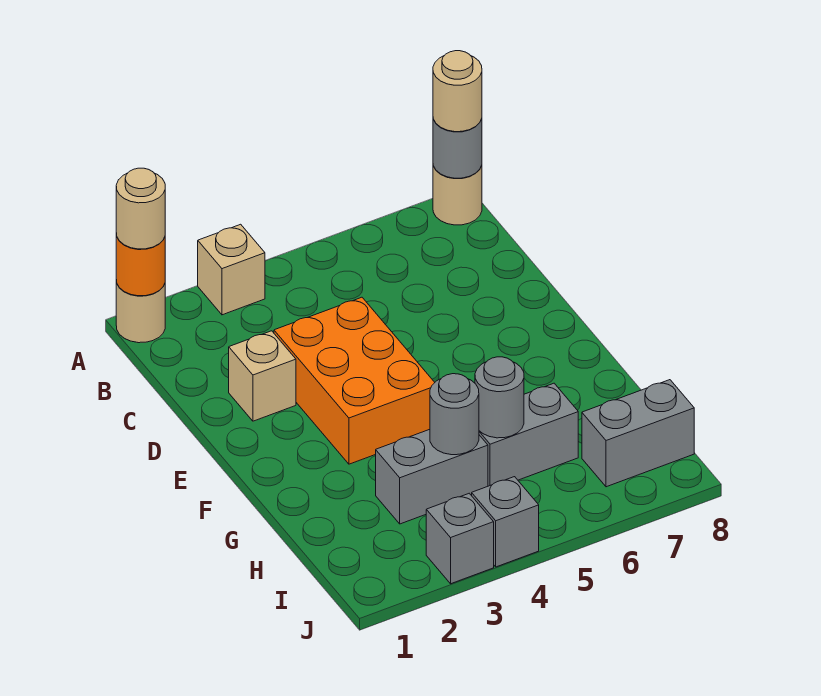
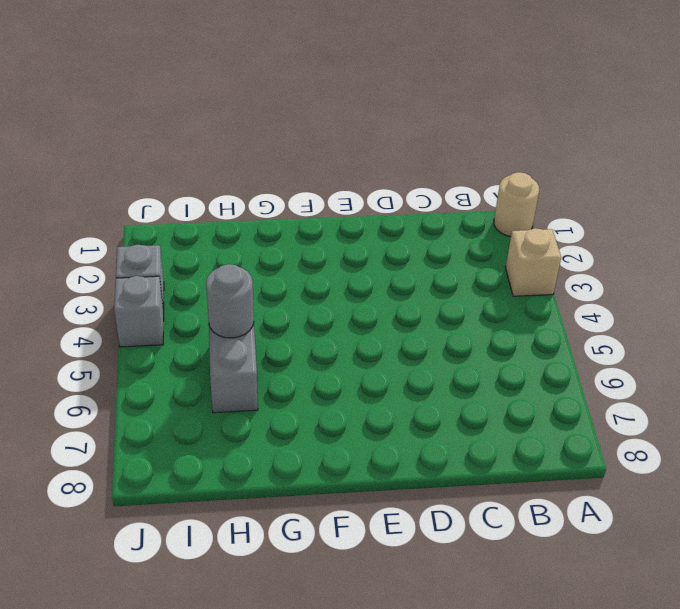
none -> tan 1x1 round brick [433,165,482,225]
none -> tan 1x1 brick [229,331,296,421]
none -> orange 2x3 brick [274,297,435,464]

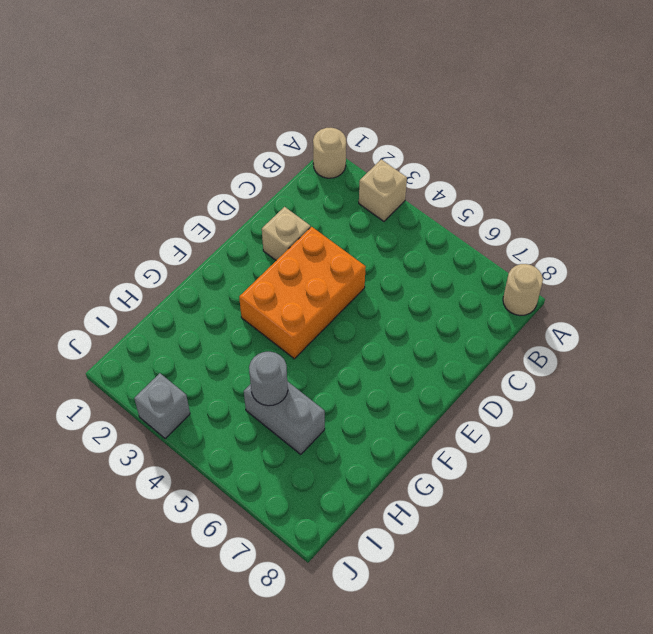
none -> grey 1x2 brick [376,429,488,524]
none -> grey 1x2 brick [582,380,694,487]
none -> grey 1x1 brick [472,477,539,567]

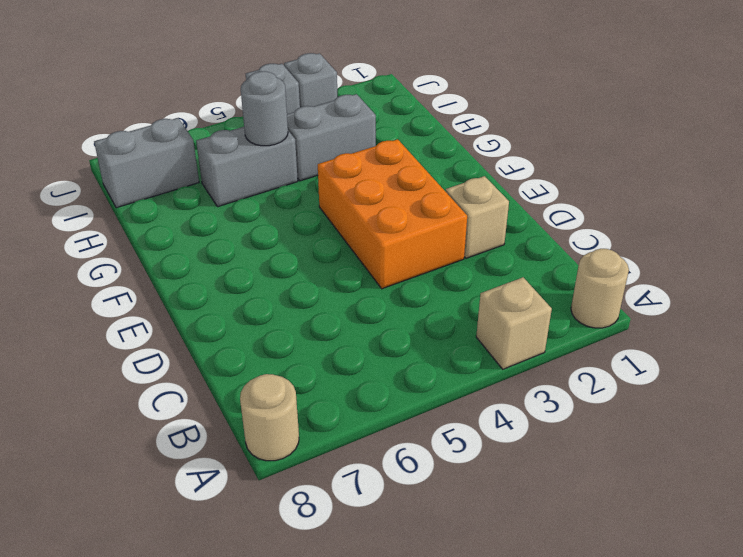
none -> orange 1x1 round brick [116,233,165,296]
none -> grey 1x1 round brick [433,119,482,178]
none -> grey 1x1 round brick [430,374,479,455]

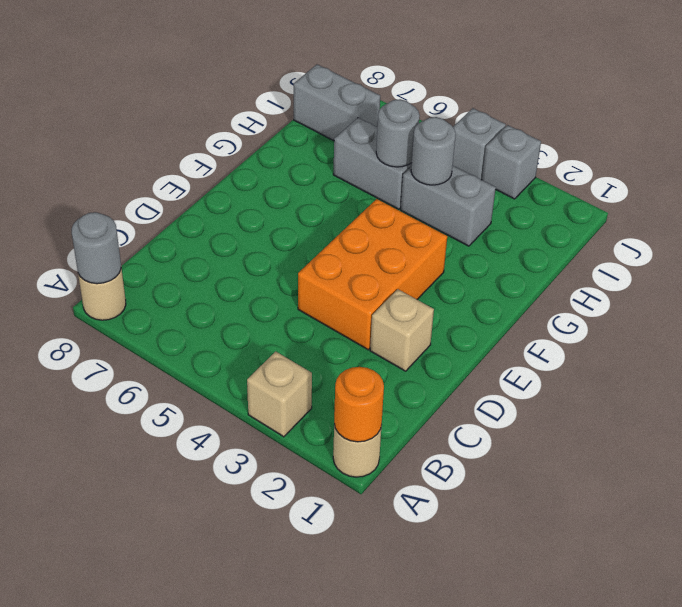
none -> tan 1x1 round brick [116,168,165,249]
none -> tan 1x1 round brick [433,51,482,132]

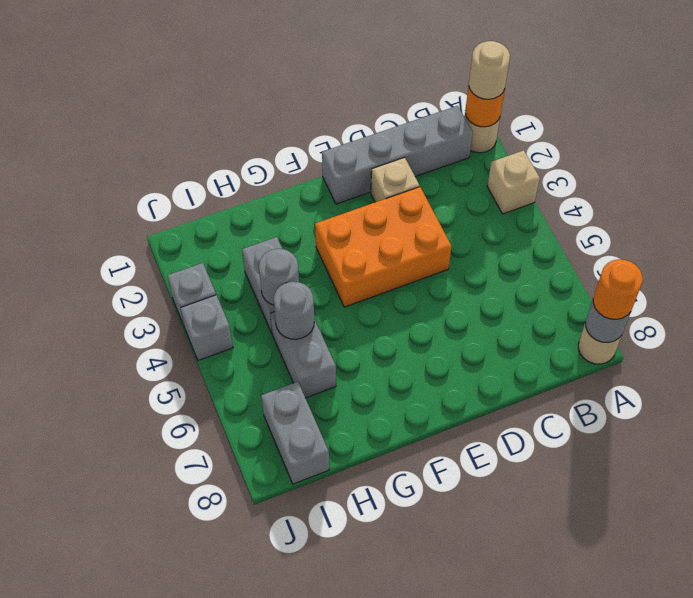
orange 1x1 round brick [593,259,643,319] -> tan 1x1 round brick [433,51,482,132]
grey 1x4 brick [322,106,473,204] -> none

